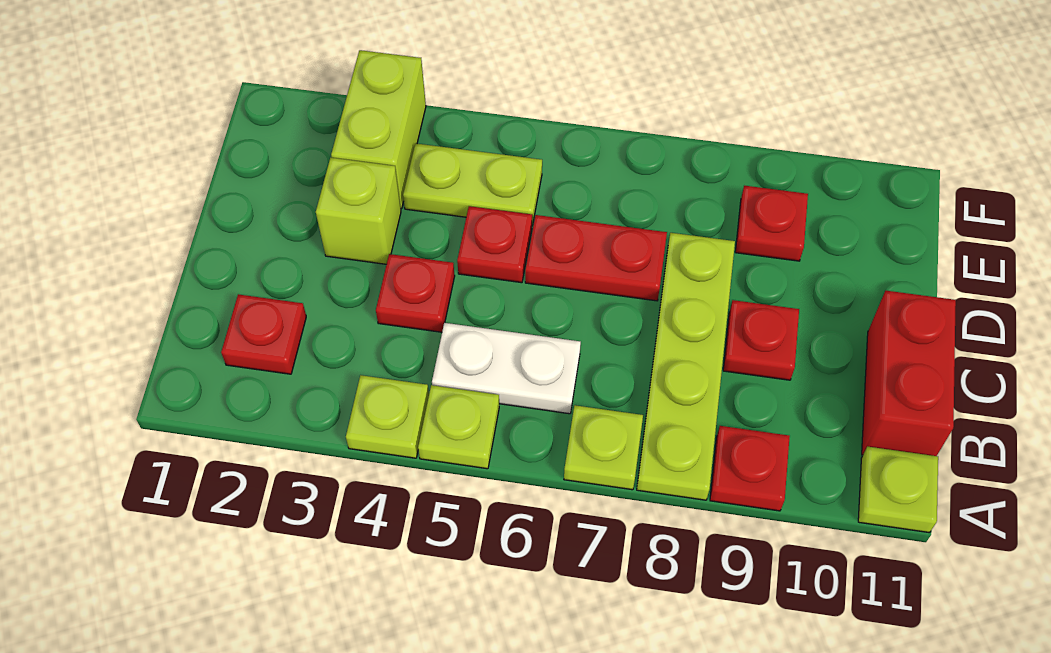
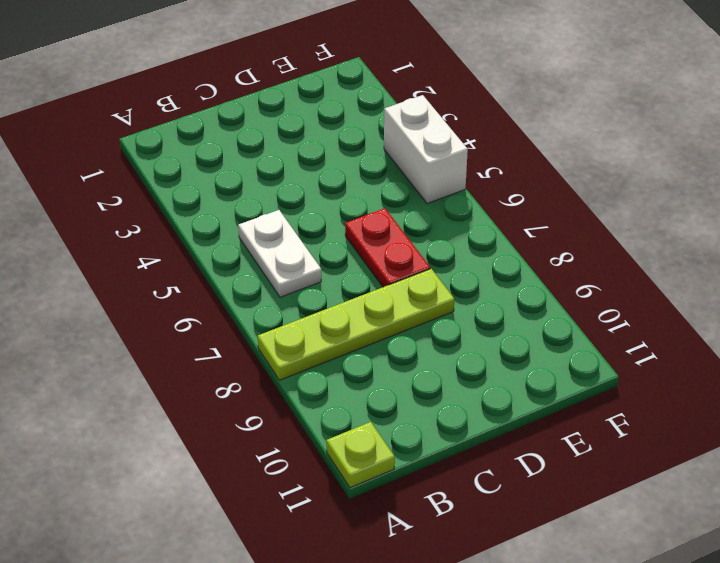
white 1x2 brick [384,95,468,204] -> none
none -> lime 1x1 plate [346,375,429,458]
none -> lime 1x1 plate [418,385,499,469]
none -> lime 1x1 plate [564,405,643,490]

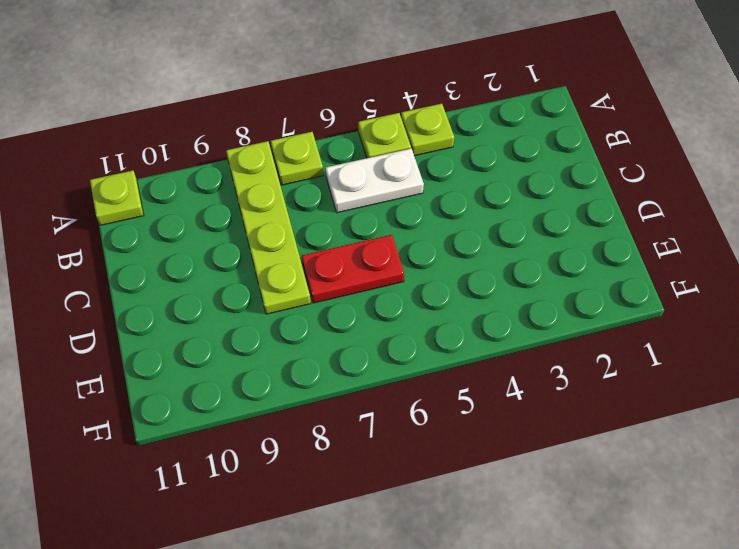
none -> red 1x1 plate [710,426,790,511]
none -> red 1x1 plate [221,294,306,374]
none -> red 1x2 brick [862,291,956,456]

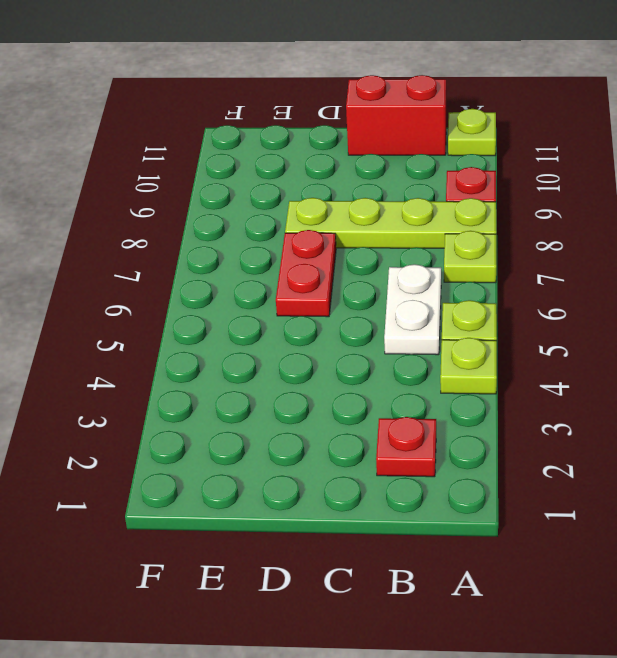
none -> red 1x1 plate [376,254,455,332]
none -> red 1x1 plate [723,300,799,380]
none -> lime 1x1 brick [316,157,401,264]

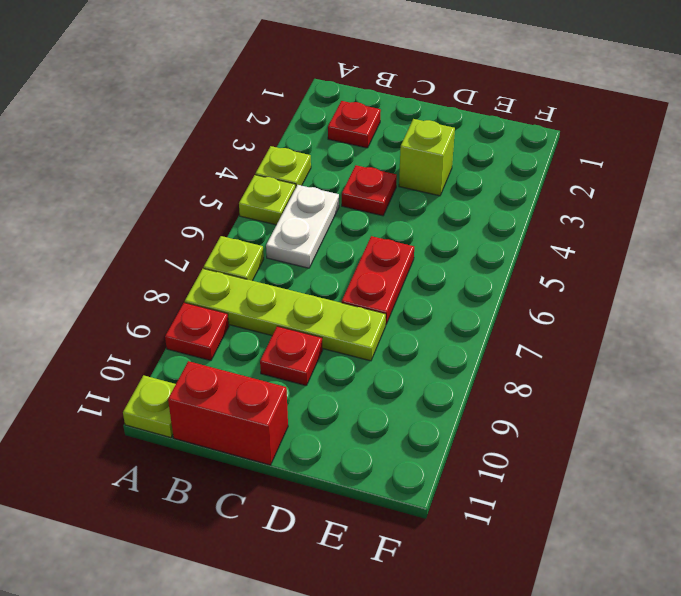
none -> red 1x1 plate [457,206,532,283]
none -> lime 1x2 brick [331,50,426,209]
none -> lime 1x2 plate [403,143,542,226]

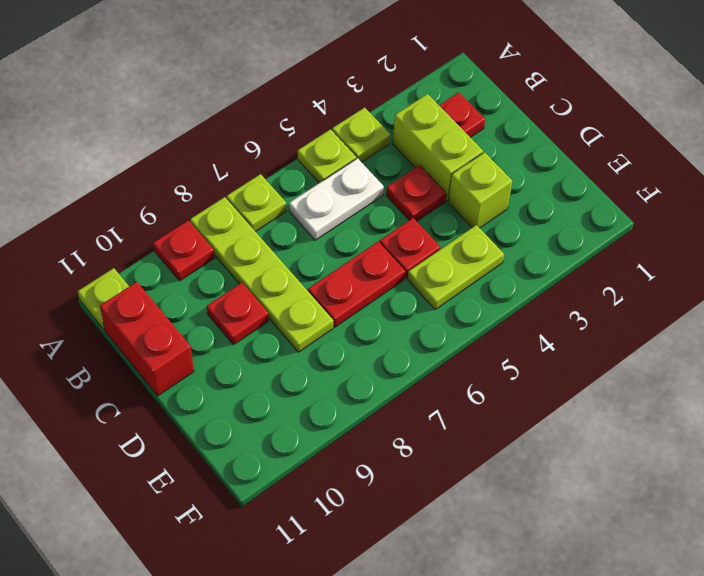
lime 1x2 brick [393,94,483,201] -> lime 1x2 brick moved to [331,50,426,209]
none -> red 1x1 plate [736,186,808,261]

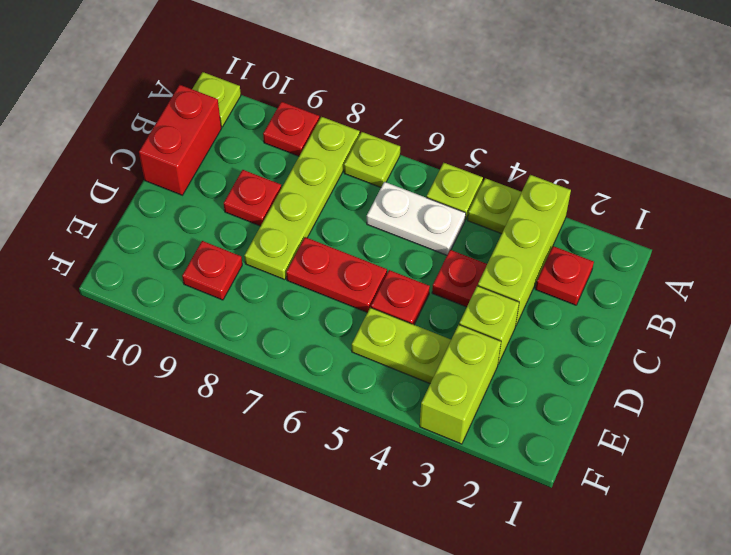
lime 1x3 brick [478,175,571,325] -> none

